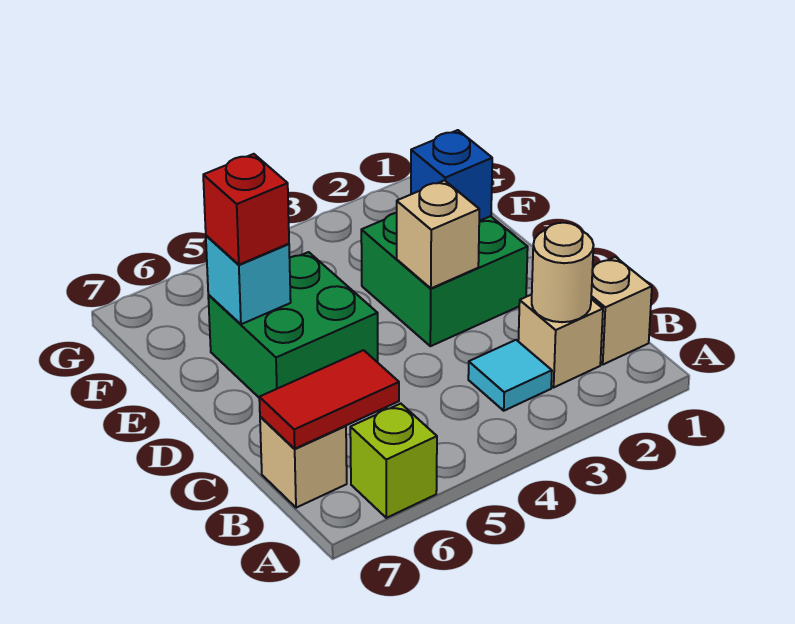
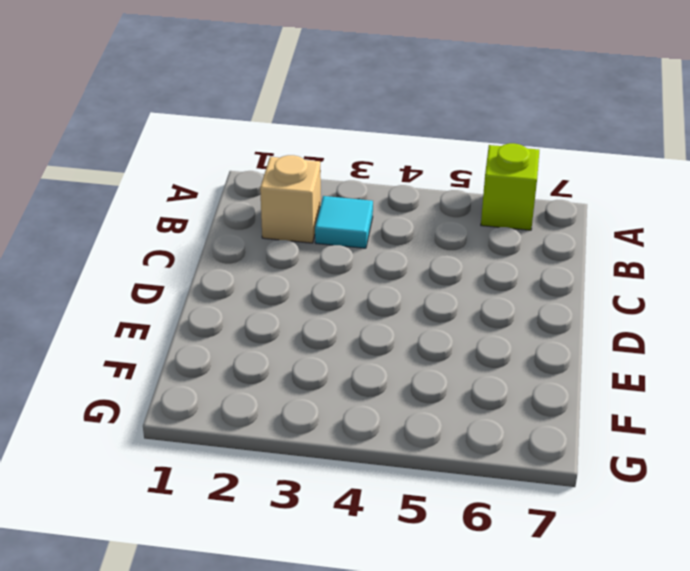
none -> tan 1x1 brick [591,257,652,364]
none -> tan 1x1 brick [260,417,347,508]
none -> green 2x2 brick [361,213,528,346]

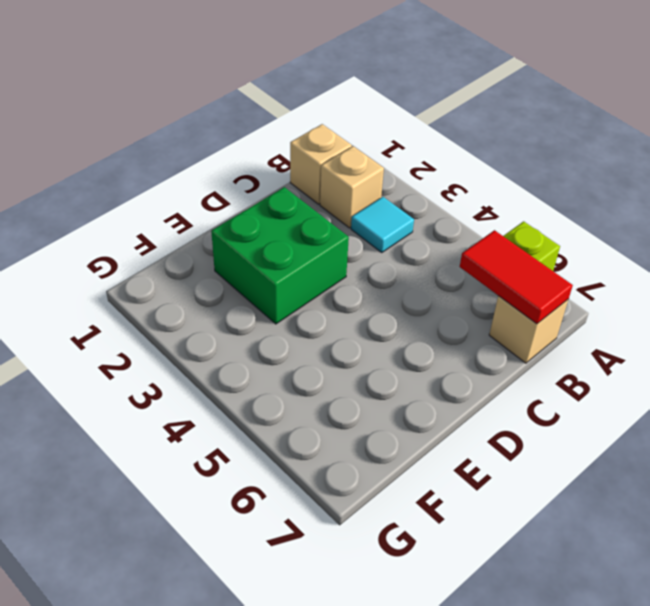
none -> green 2x2 brick [208,252,378,397]
none -> tan 1x1 round brick [532,223,594,322]
none -> tan 1x1 brick [397,180,479,288]

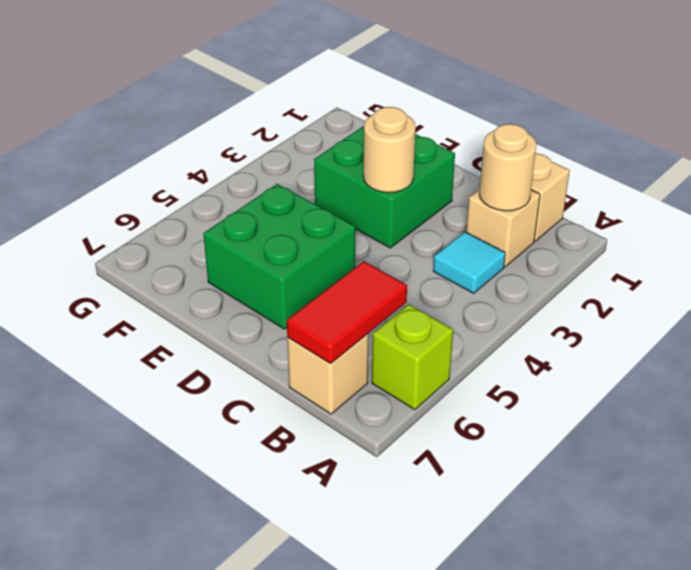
tan 1x1 round brick [364,107,416,193] -> tan 1x1 brick [397,180,479,288]
none -> blue 1x1 brick [411,130,492,221]
none -> cyan 1x1 brick [206,236,291,324]
none -> red 1x1 brick [203,154,289,265]

